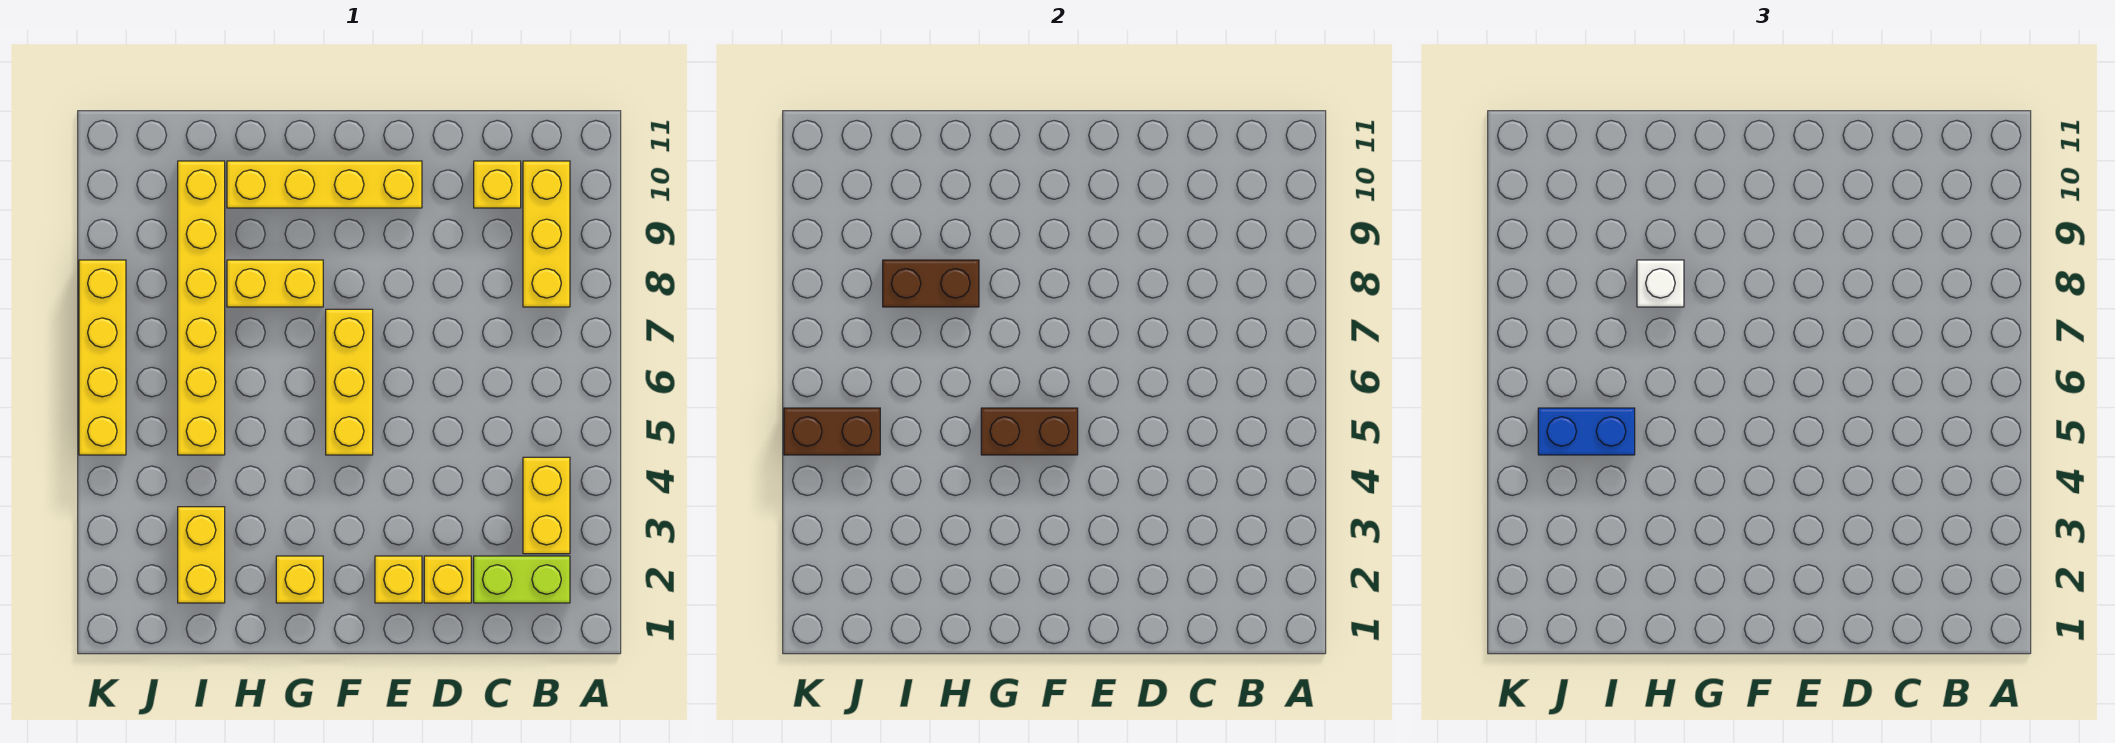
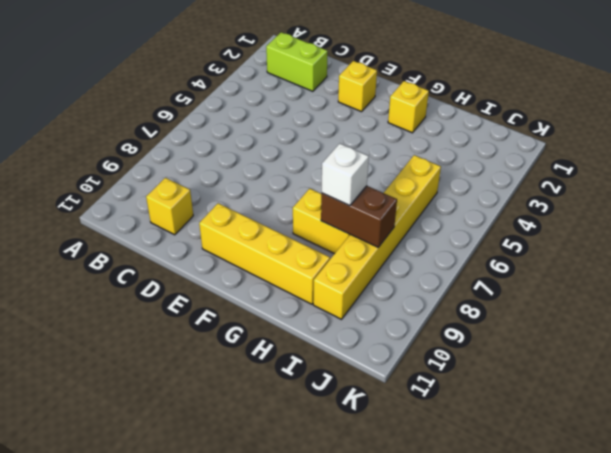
none -> yellow 1x2 brick [523,457,570,554]
none -> yellow 1x3 brick [523,161,570,307]
none -> yellow 1x1 brick [424,556,471,603]

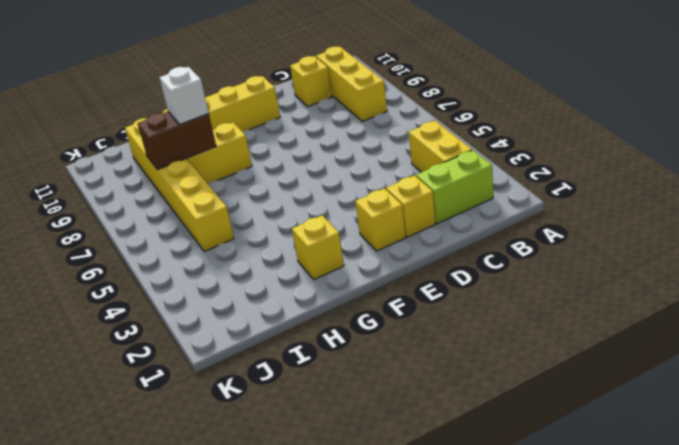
none -> yellow 1x3 brick [326,309,373,455]
none -> yellow 1x2 brick [178,507,225,603]
none -> yellow 1x4 brick [79,260,126,455]

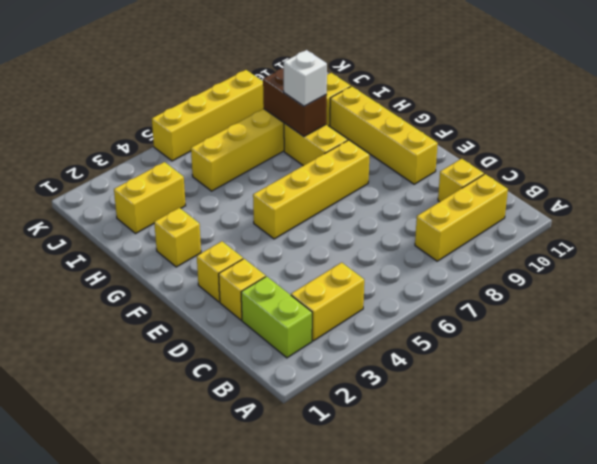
yellow 1x4 brick [253,140,369,239] -> yellow 1x3 brick [326,309,373,455]
none -> brown 1x2 brick [981,408,1078,455]
none -> brown 1x2 brick [784,408,880,455]
none -> blue 1x2 brick [1538,408,1635,455]

